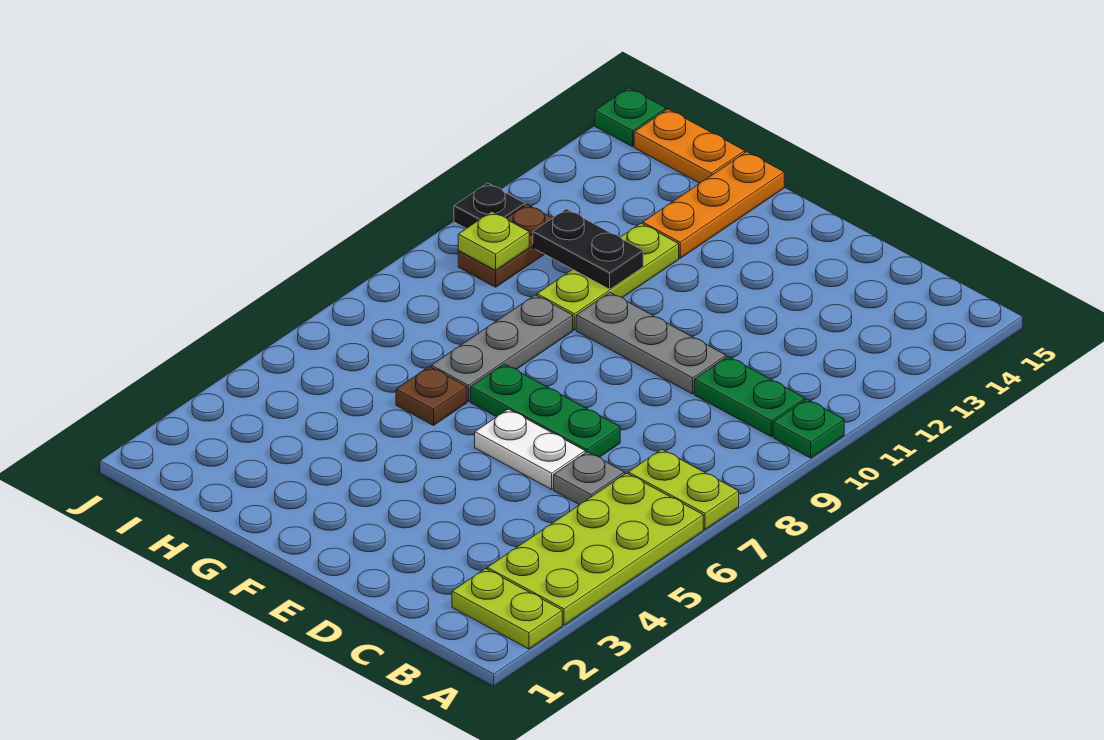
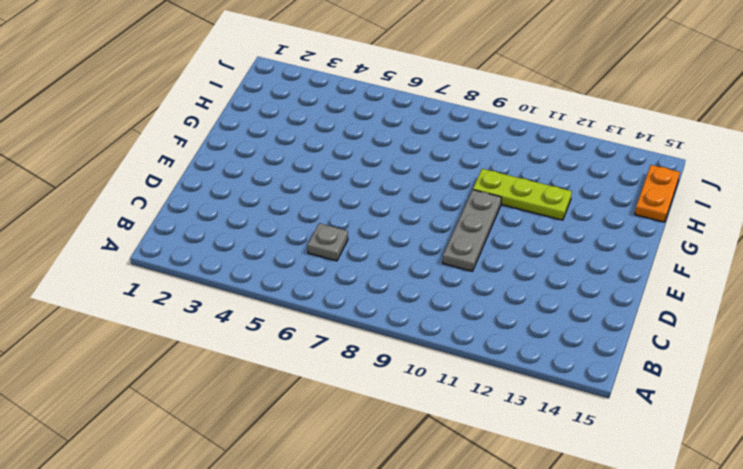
none -> lime 1x2 plate [452,569,562,649]
none -> lime 2x4 plate [487,473,703,625]
none -> lime 1x2 plate [628,449,739,530]

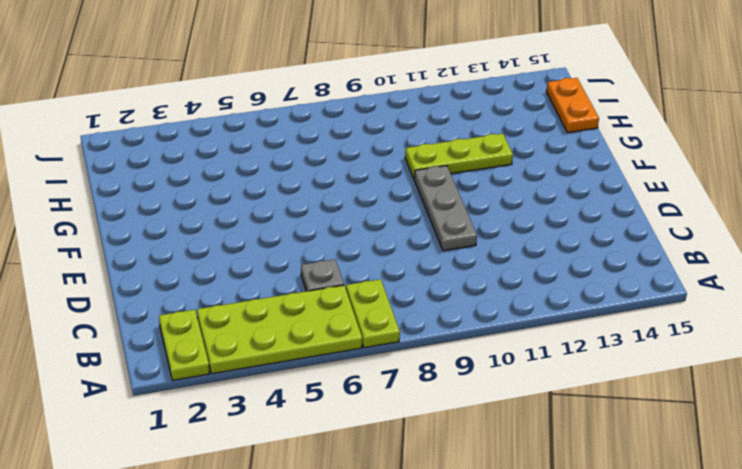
none -> green 1x1 plate [773,399,844,458]
none -> green 1x2 plate [695,356,805,437]
none -> white 1x2 plate [475,409,585,489]

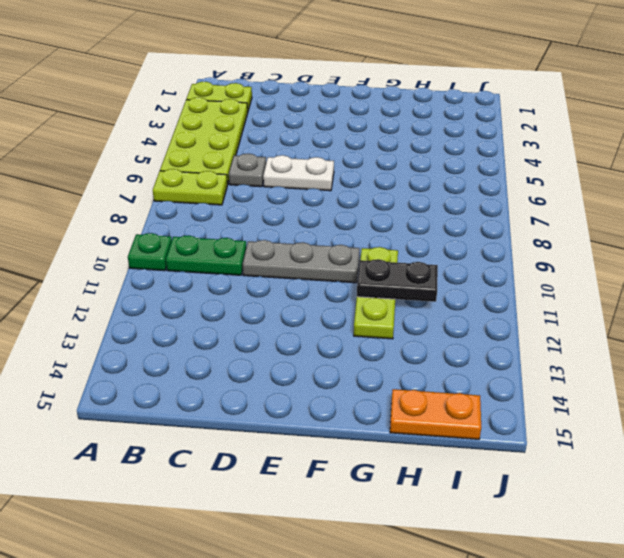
none -> green 1x3 plate [471,364,620,457]
none -> brown 1x1 plate [396,366,467,425]
none -> grey 1x3 plate [431,295,573,401]

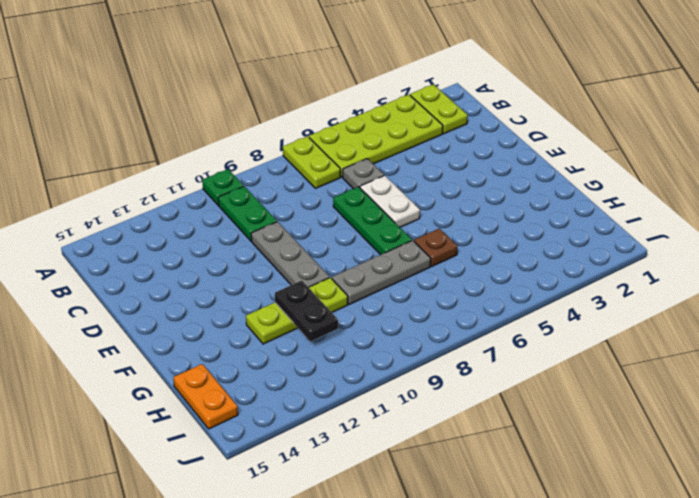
none -> orange 1x3 plate [643,152,784,258]
none -> brown 1x2 plate [458,205,552,287]
none -> black 1x1 plate [454,183,525,228]

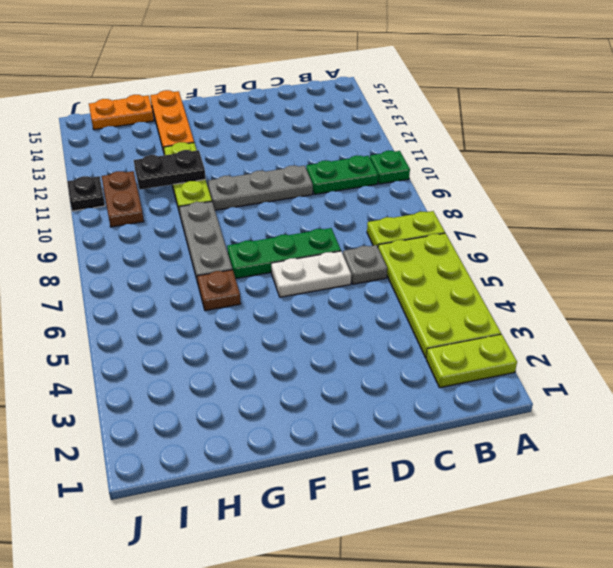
none -> green 1x1 plate [595,88,666,147]
none -> lime 1x1 plate [458,212,529,270]

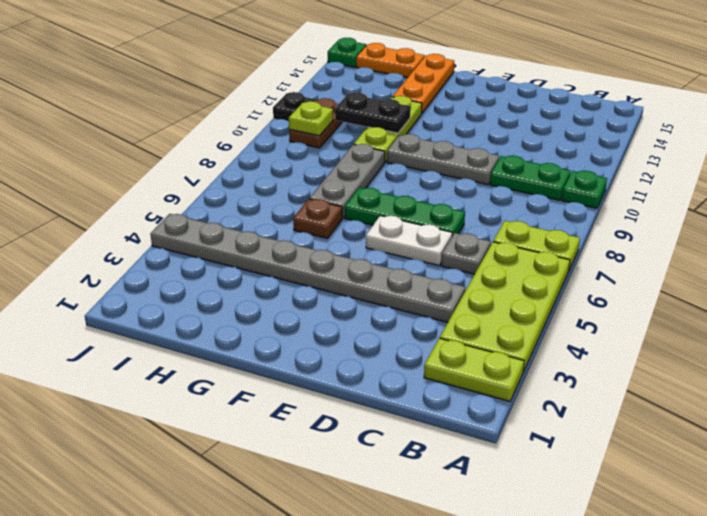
grey 1x8 plate [150,214,465,322] -> none

